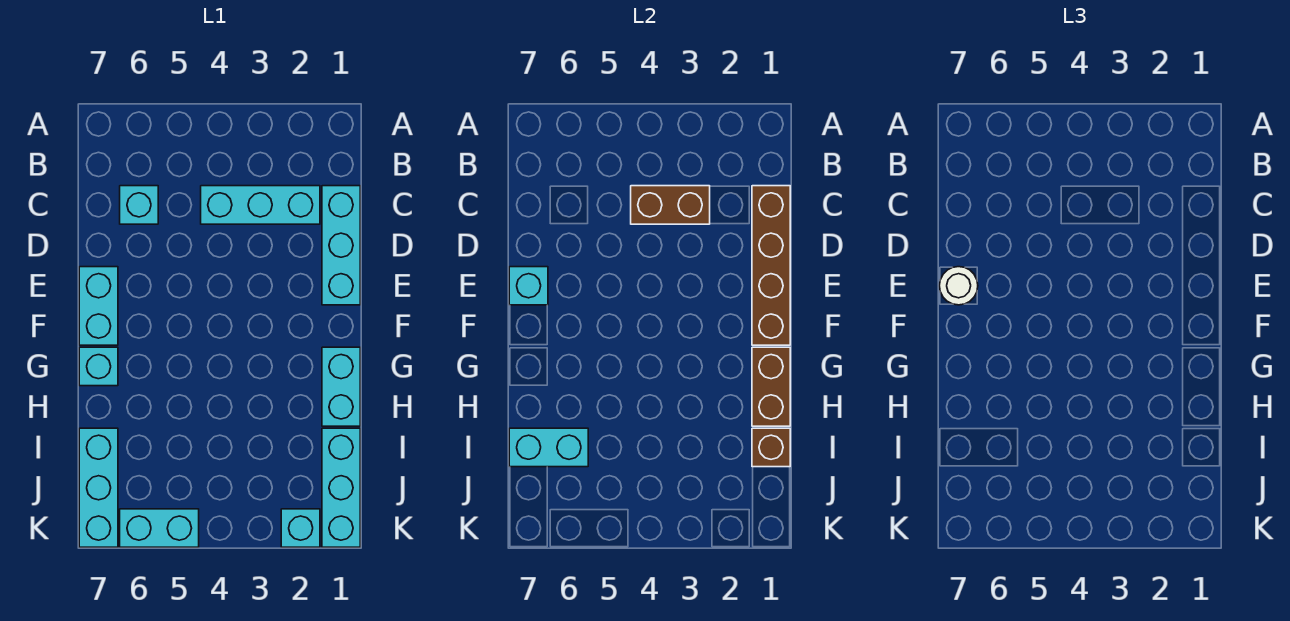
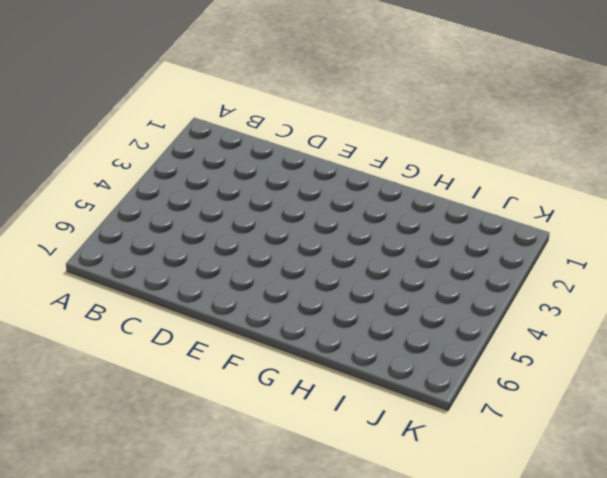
none -> cyan 1x3 brick [322,186,360,305]
none -> cyan 1x3 brick [201,186,320,224]
none -> cyan 1x1 brick [120,186,158,224]

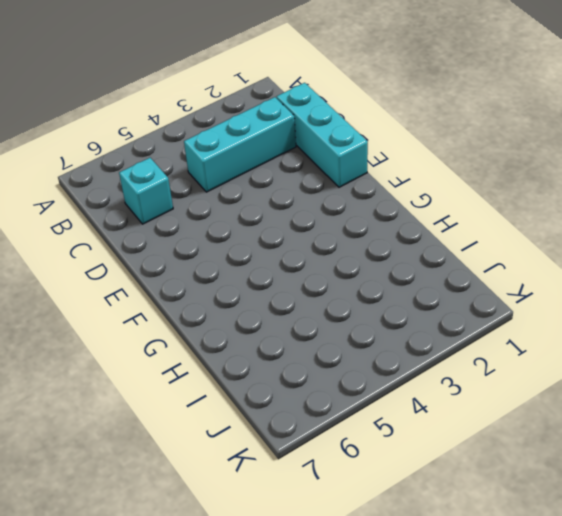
none -> cyan 1x2 brick [79,267,118,345]
none -> cyan 1x2 brick [322,347,360,426]
none -> cyan 1x1 brick [79,347,118,386]

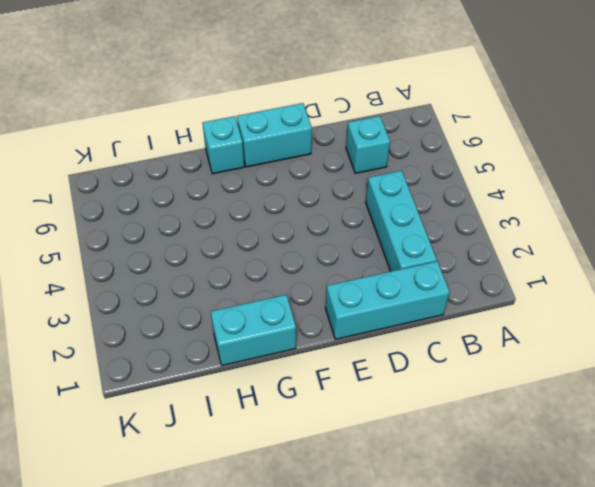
none -> cyan 1x3 brick [322,428,360,547]
none -> cyan 1x3 brick [79,428,118,547]
none -> cyan 1x1 brick [281,509,320,547]

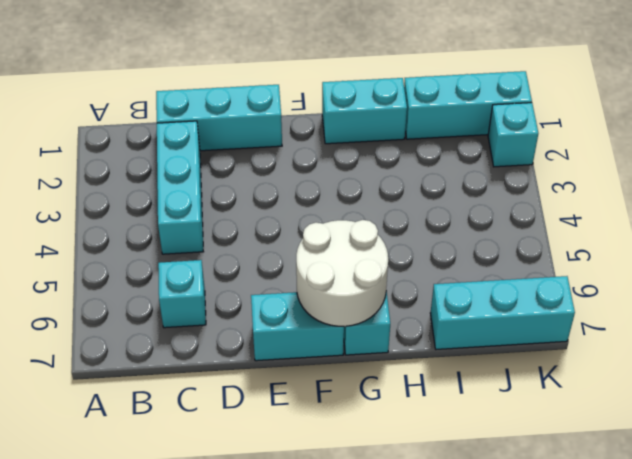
white 2x2 round brick [296,220,388,326] -> none
none -> cyan 1x2 brick [120,509,199,547]
none -> brown 1x4 brick [752,186,790,345]
none -> brown 1x2 brick [631,186,710,224]

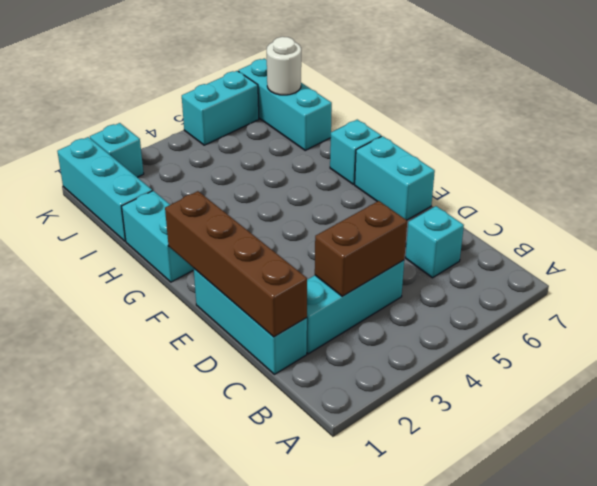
white 1x1 round brick [267,37,301,95] -> white 1x1 round brick moved to [939,267,978,305]
none -> cyan 1x1 brick [509,267,548,305]
none -> brown 1x2 brick [752,347,790,426]
none -> brown 1x1 brick [752,428,790,467]

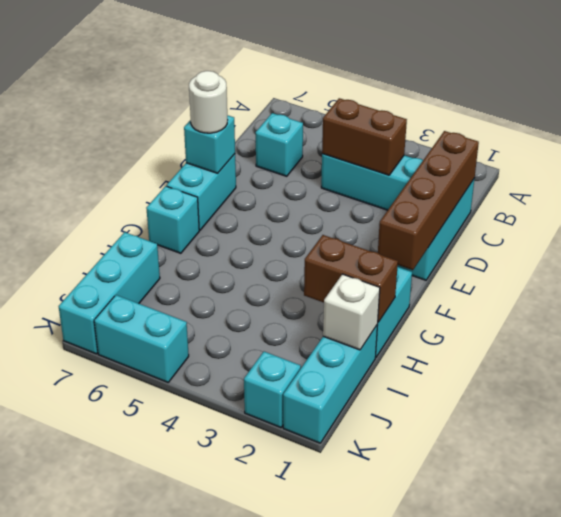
brown 1x2 brick [304,235,398,322] -> brown 1x2 brick turned to [752,347,790,426]
white 1x1 brick [323,274,380,350] -> brown 1x1 brick [752,428,790,467]
none -> cyan 1x2 brick [509,428,588,467]

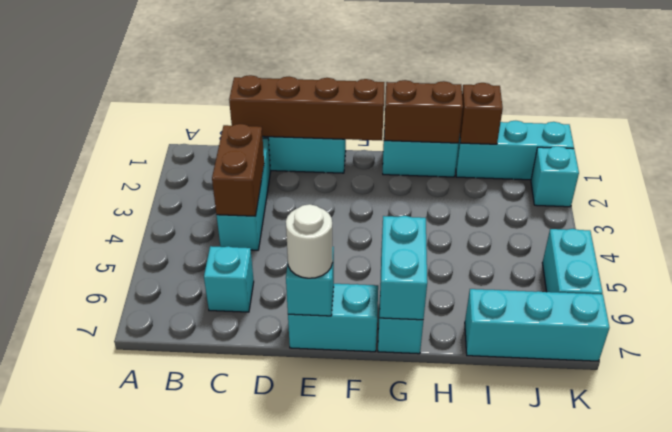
cyan 1x2 brick [380,216,427,320] -> cyan 1x2 brick moved to [509,428,588,467]

